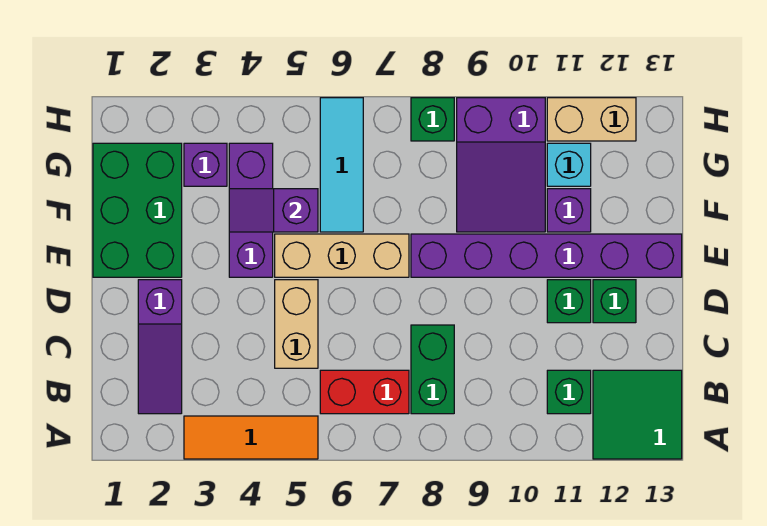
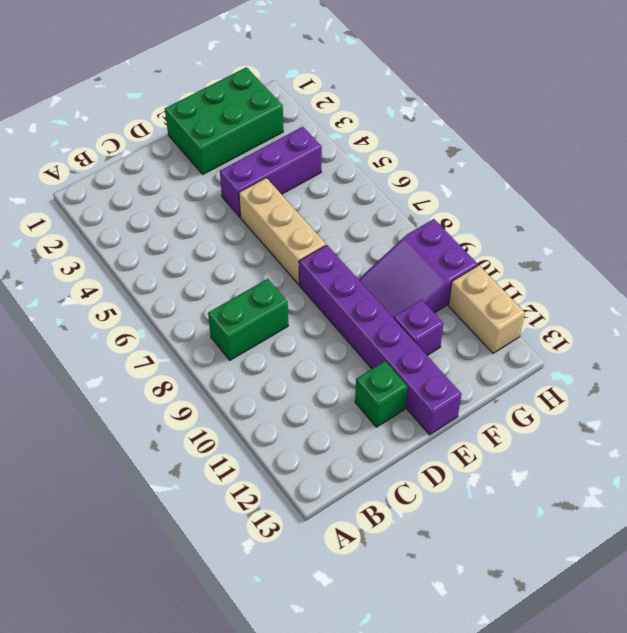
none -> orange 1x3 tile [184,416,318,459]
none -> green 2x2 tile [593,370,682,459]
none -> purple 1x3 slope [138,280,182,414]

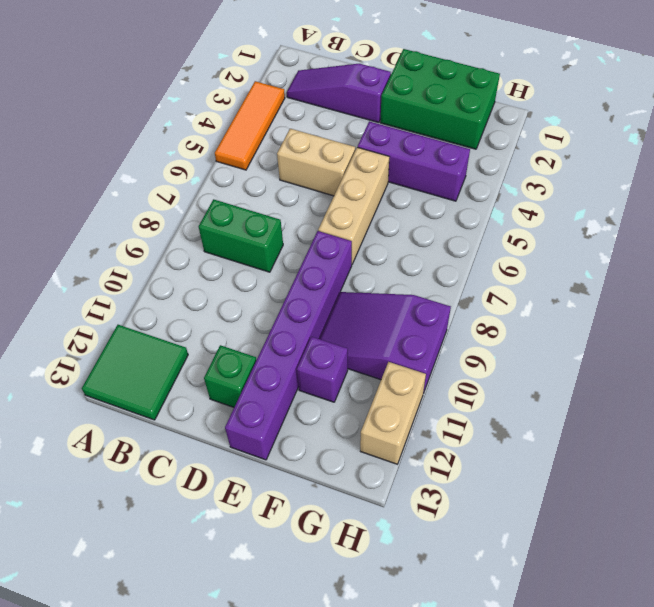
none -> red 1x2 brick [320,370,409,414]
none -> green 1x1 brick [547,370,591,414]
none -> green 1x1 brick [547,280,591,323]

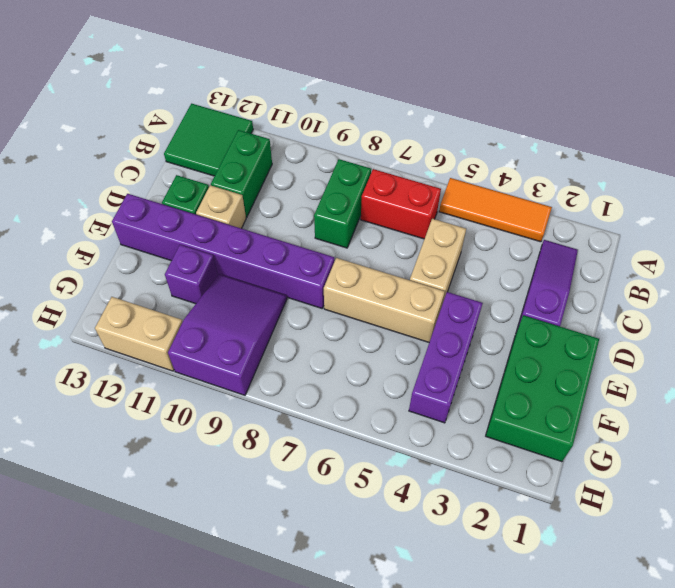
green 1x2 brick [211,130,272,217] -> green 1x1 brick [547,370,591,414]
tan 1x1 brick [196,185,246,228] -> green 1x1 brick [547,280,591,323]
none -> cyan 1x3 tile [320,98,363,232]
none -> purple 1x1 brick [184,143,227,186]
none -> cyan 1x1 brick [547,143,591,186]

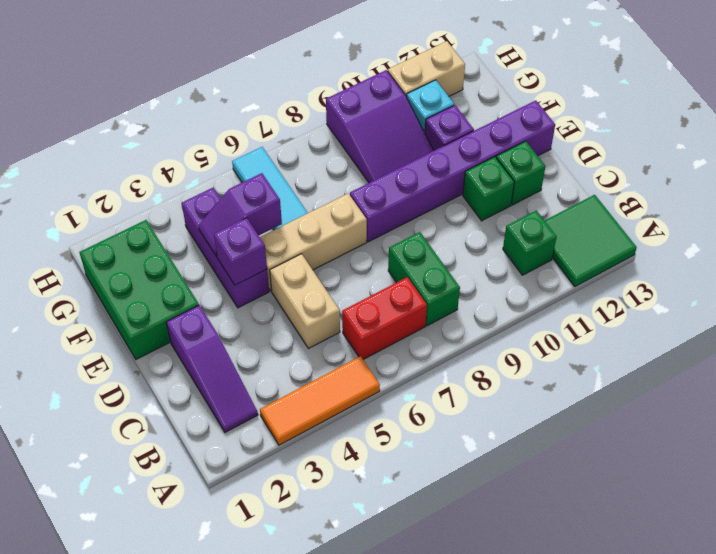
purple 1x1 brick [214,218,267,285] -> purple 1x1 brick moved to [184,143,227,186]
none -> green 1x1 brick [411,98,454,141]

